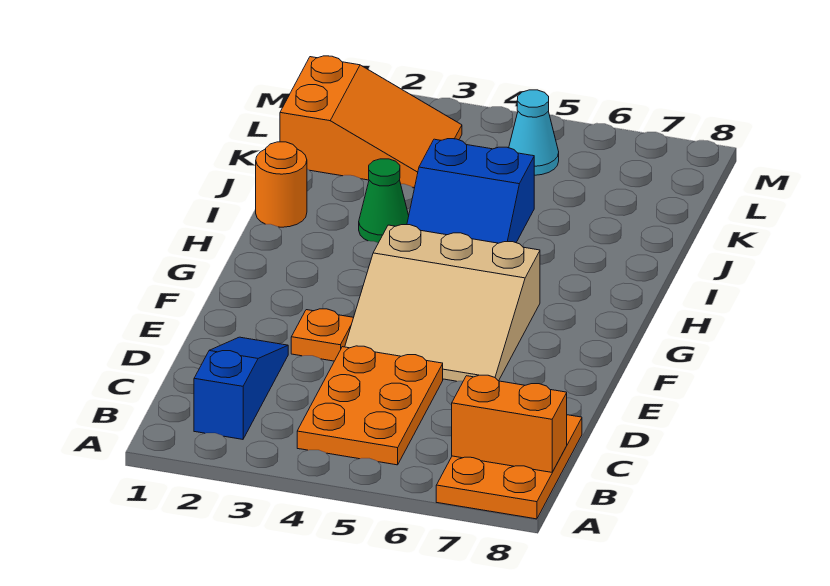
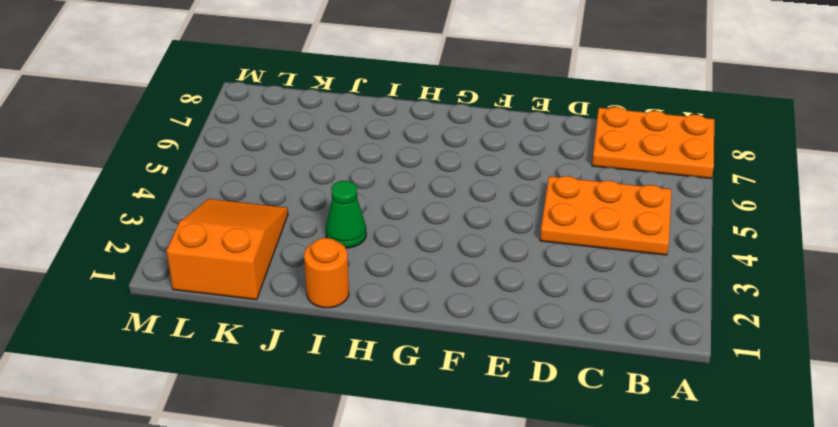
none -> blue 1x3 slope [194,337,288,439]
none -> orange 1x1 plate [291,309,354,361]

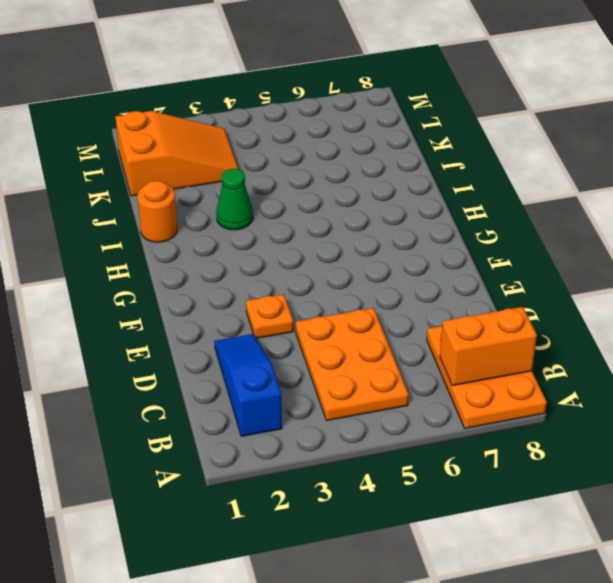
none -> tan 3x3 slope [345,225,540,381]
none -> blue 2x2 slope [407,139,534,243]

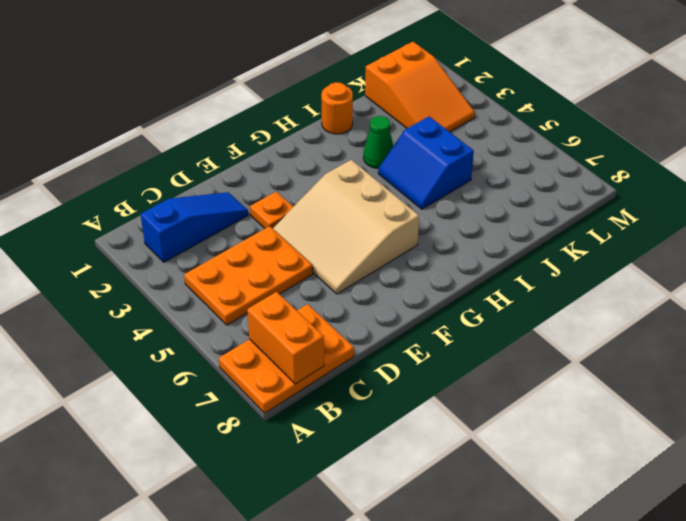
none -> cyan 1x1 cone [509,90,559,175]

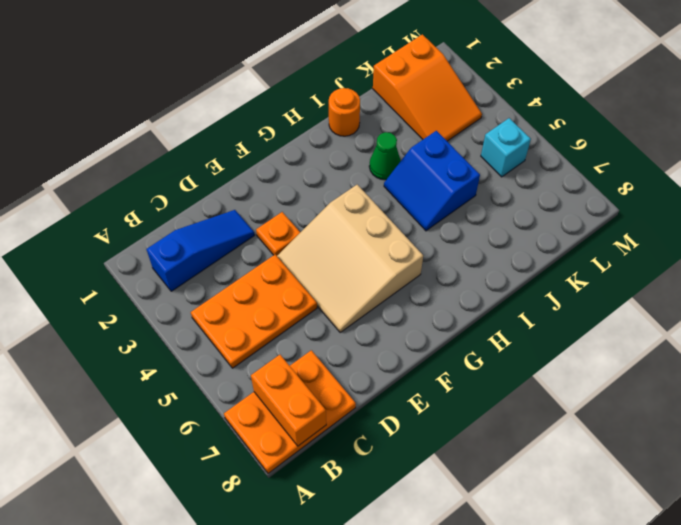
cyan 1x1 brick [481,118,531,177] -> cyan 1x1 cone [509,90,559,175]

